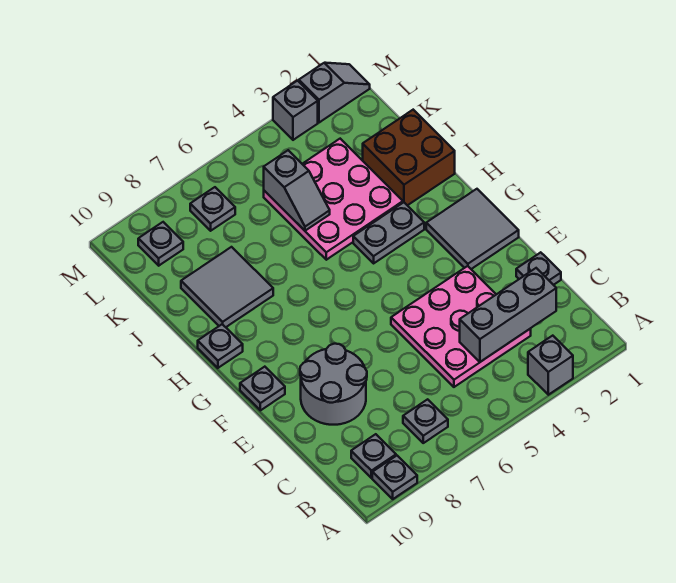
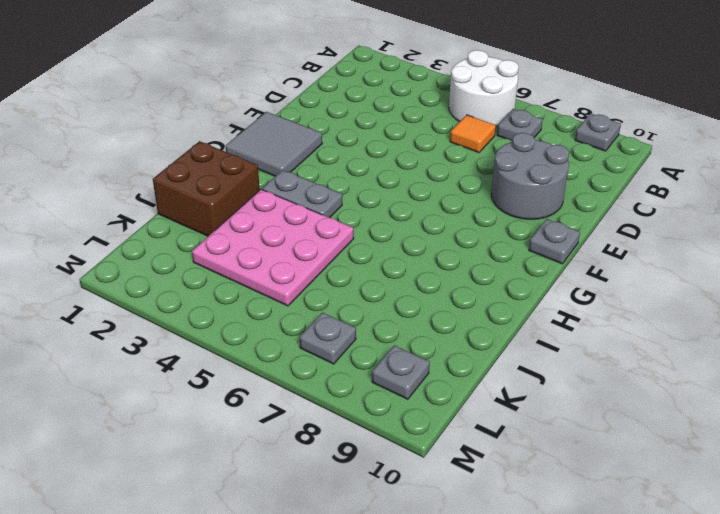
white 2x2 round brick [449,50,519,126] -> none
orange 1x1 tile [450,115,496,153] -> none
none -> grey 1x1 brick [528,336,573,395]
none -> grey 1x1 plate [351,434,396,478]
none -> pink 3x3 plate [391,266,531,387]

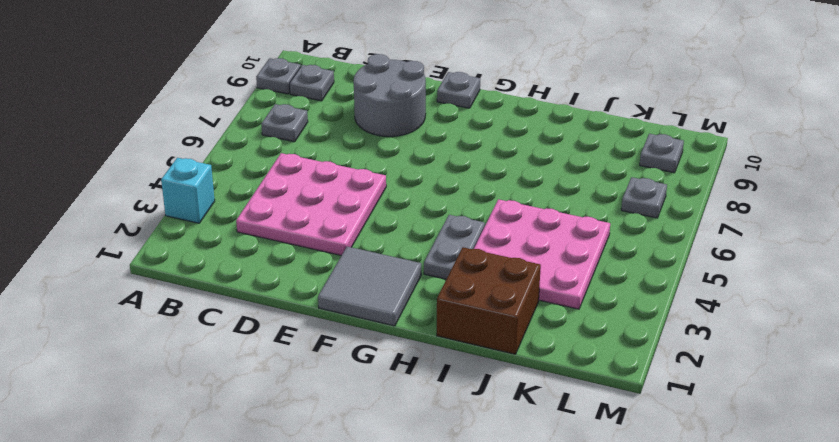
cyan 1x1 brick [161,158,215,223] -> grey 1x1 brick [528,336,573,395]
none -> grey 1x1 plate [516,252,561,285]
none -> grey 1x1 plate [198,324,243,368]
none -> grey 2x2 tile [181,247,273,327]

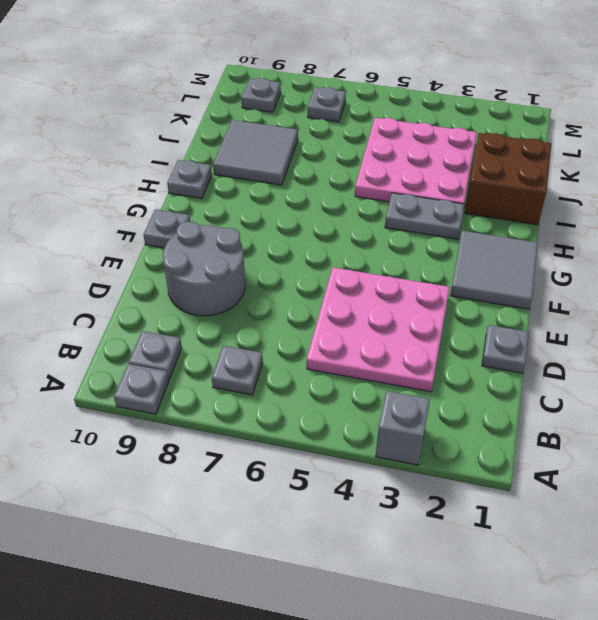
none -> grey 1x2 slope [299,63,370,123]
none -> grey 1x1 brick [273,81,318,140]
none -> grey 1x3 brick [460,268,556,362]

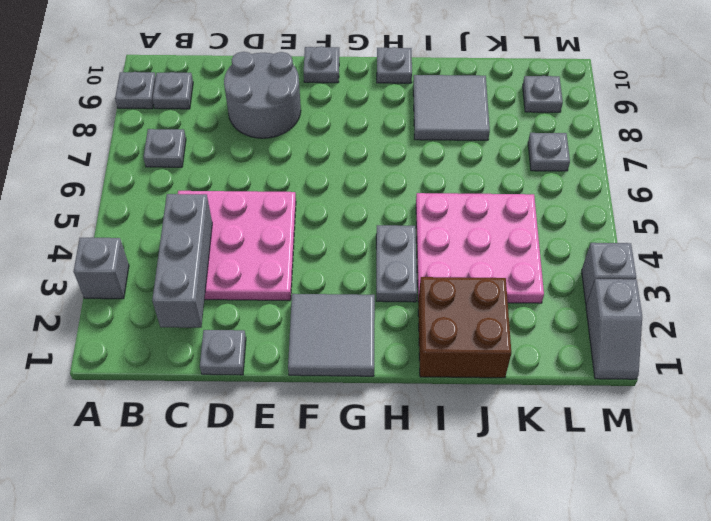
none -> grey 1x2 slope [264,150,330,231]

